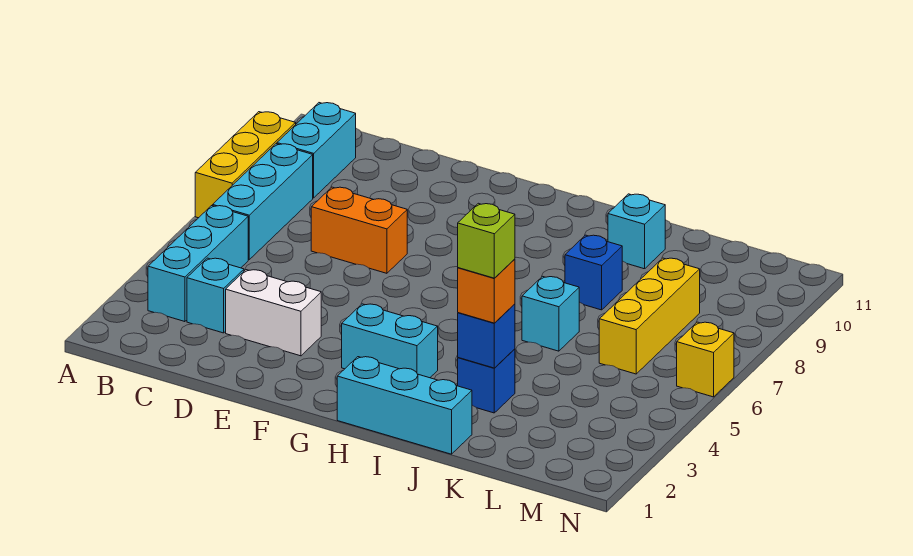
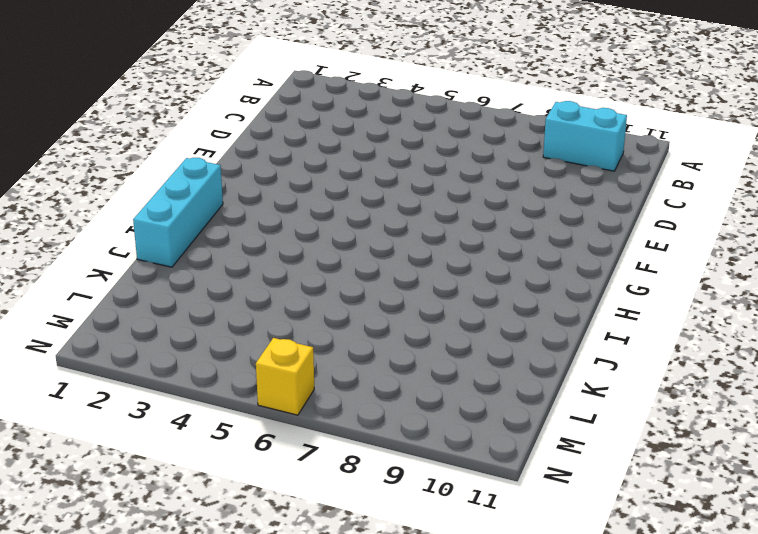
none -> yellow 1x3 brick [195,112,296,218]
none -> cyan 1x3 brick [148,206,248,322]
none -> cyan 1x3 brick [213,144,313,260]

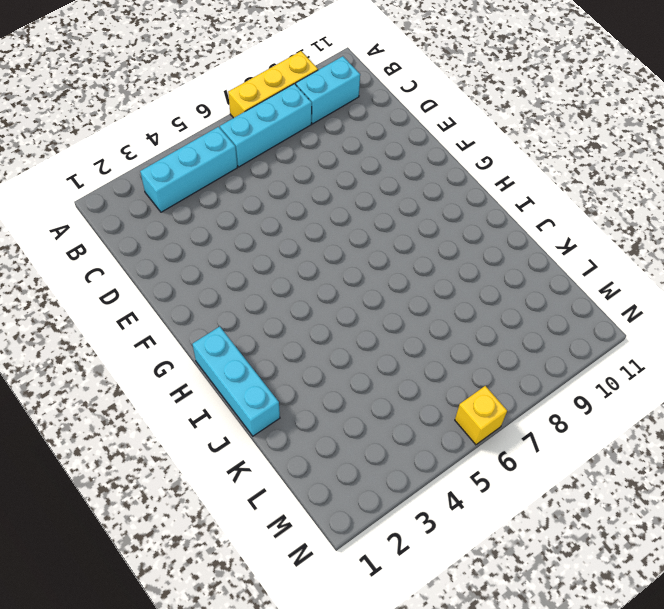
none -> cyan 1x1 brick [187,258,244,333]
none -> white 1x2 brick [226,270,321,356]
none -> orange 1x2 brick [311,187,407,273]

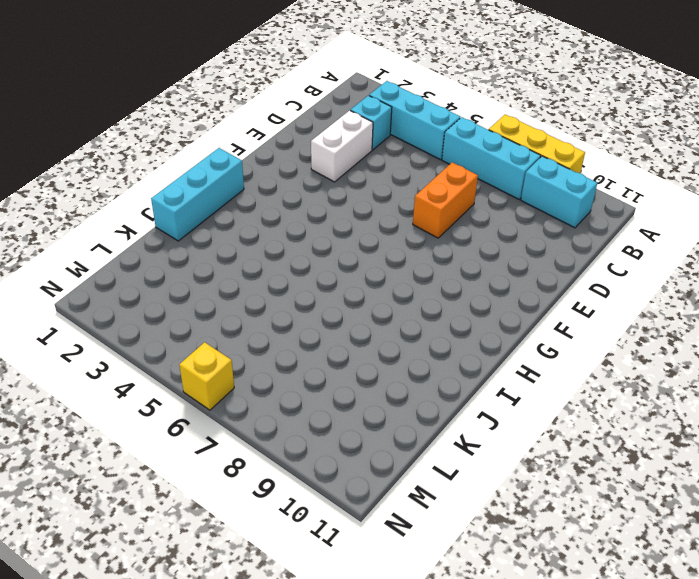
none -> cyan 1x2 brick [342,304,438,378]
none -> blue 1x1 brick [458,349,515,413]
none -> cyan 1x1 brick [522,276,579,351]

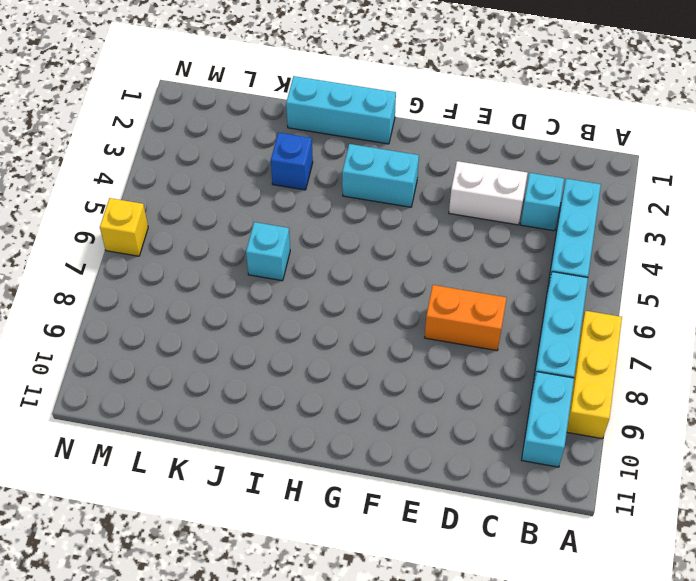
none -> blue 1x1 brick [565,235,622,310]
none -> cyan 1x1 brick [608,194,665,269]
none -> yellow 1x3 brick [599,258,700,374]

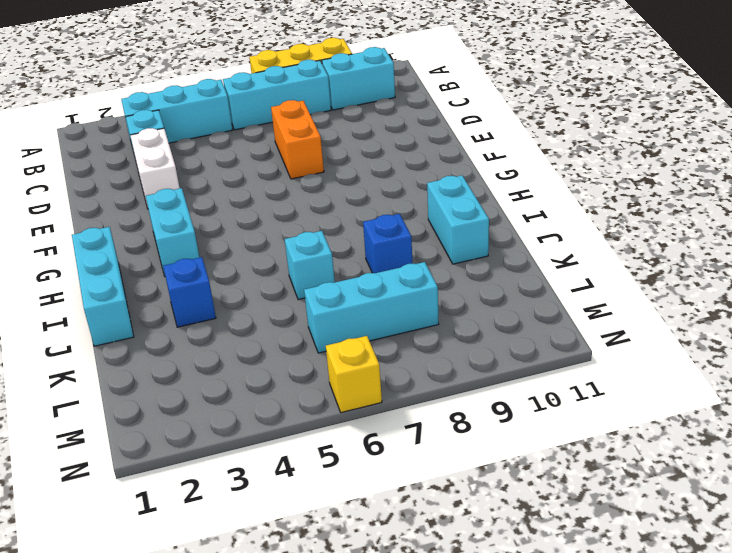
cyan 1x2 brick [427,175,489,264] -> cyan 1x1 brick [608,194,665,269]
cyan 1x3 brick [304,262,439,353] -> yellow 1x3 brick [599,258,700,374]
none -> blue 1x1 brick [458,304,515,368]
none -> orange 1x1 brick [458,259,515,323]
none -> lime 1x1 brick [458,203,515,278]

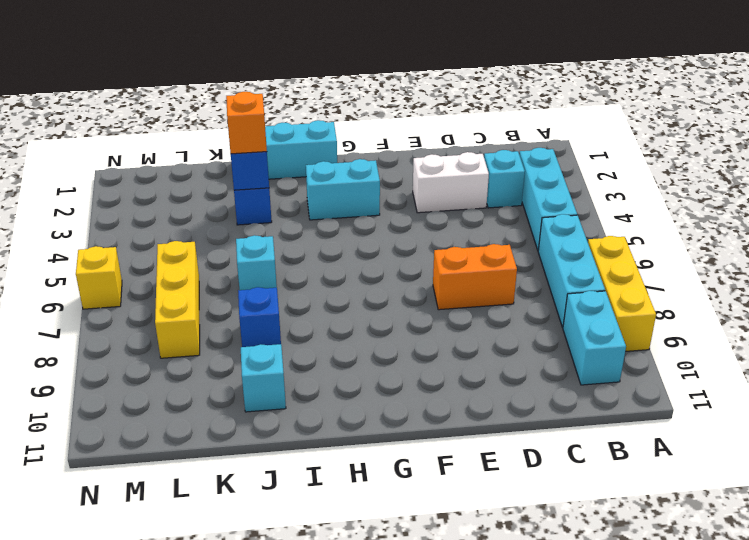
none -> lime 1x1 brick [458,203,515,278]

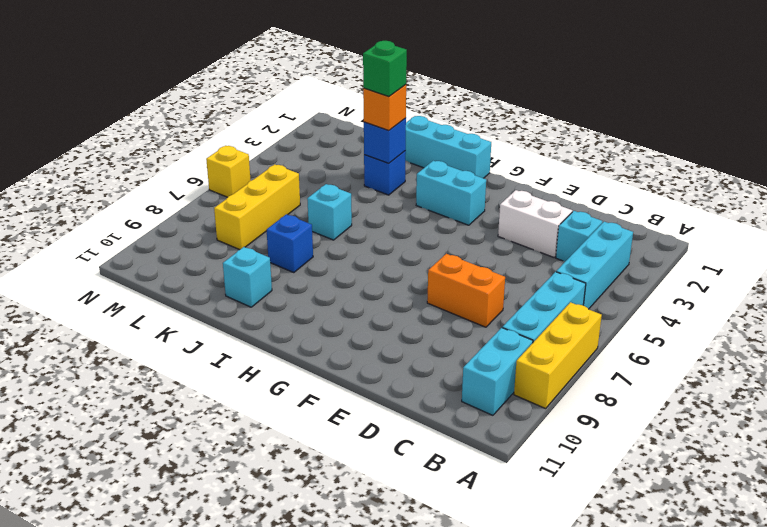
green 1x1 brick [363,41,407,97] -> lime 1x1 brick [458,203,515,278]

